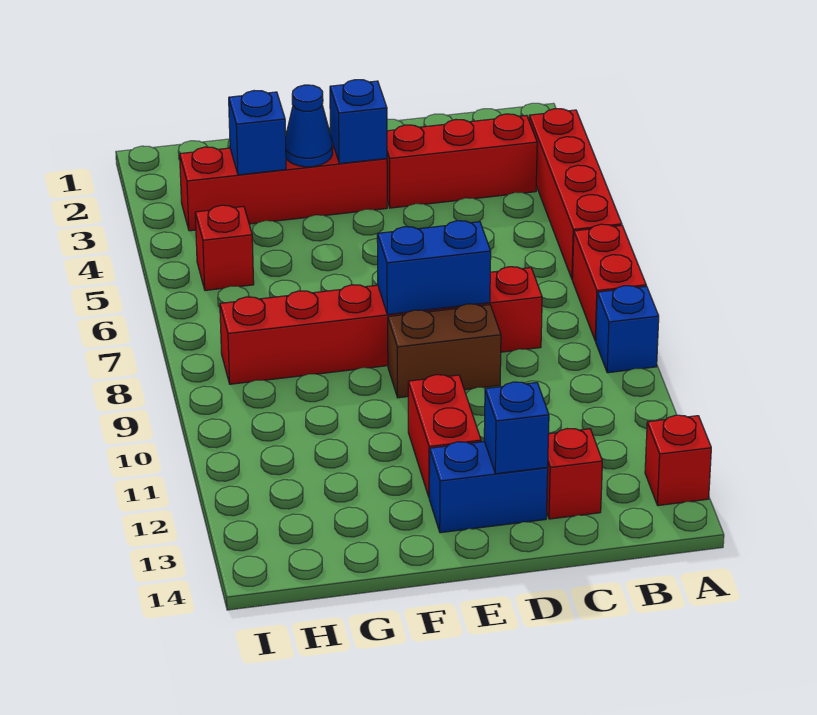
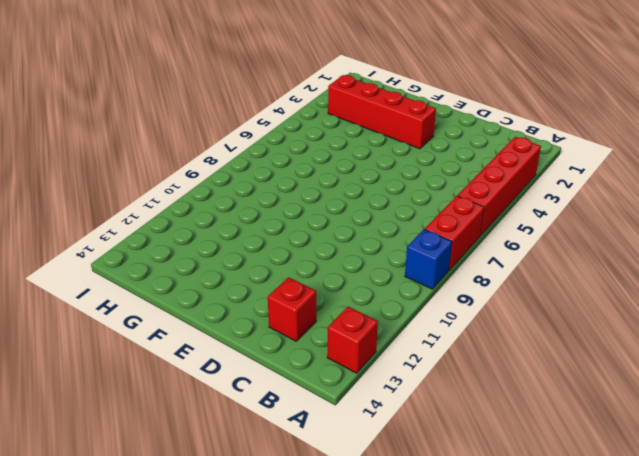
none -> red 1x3 brick [387,114,537,208]
none -> red 1x6 brick [220,267,542,384]
none -> brown 1x2 brick [388,304,501,398]

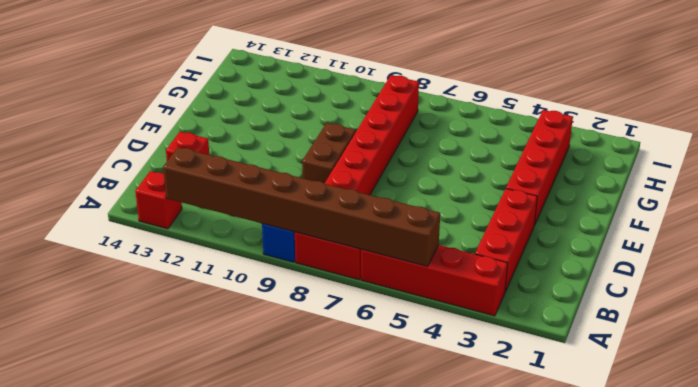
brown 1x8 brick [163,147,440,267] -> none
none -> blue 1x2 brick [429,442,548,533]
none -> red 1x2 brick [408,375,481,497]
none -> red 1x1 brick [195,205,254,290]

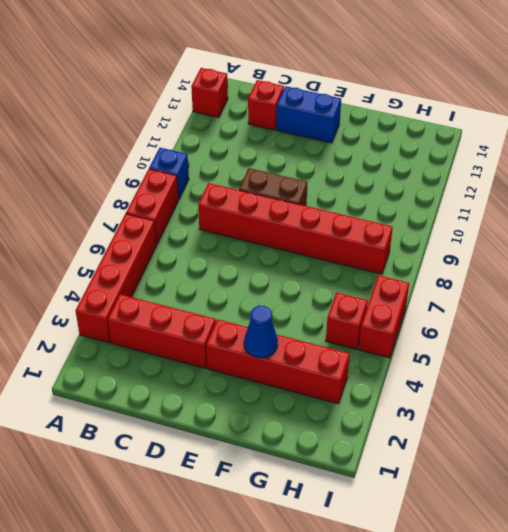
red 1x2 brick [359,275,409,358] -> red 1x2 brick moved to [408,375,481,497]
none -> blue 1x2 brick [377,221,491,314]
none -> blue 1x1 brick [484,382,549,474]
none -> blue 1x1 brick [330,80,387,164]

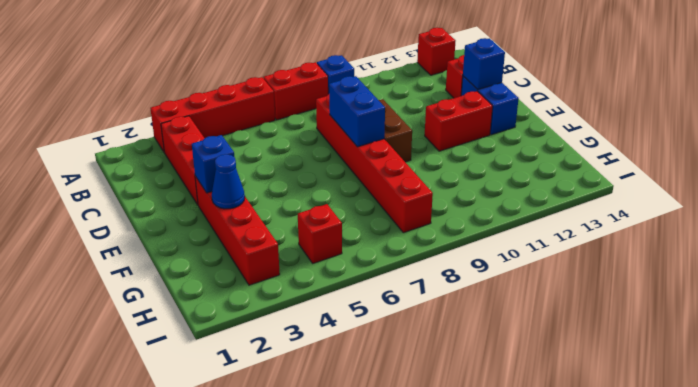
none -> blue 1x1 brick [229,91,286,175]

